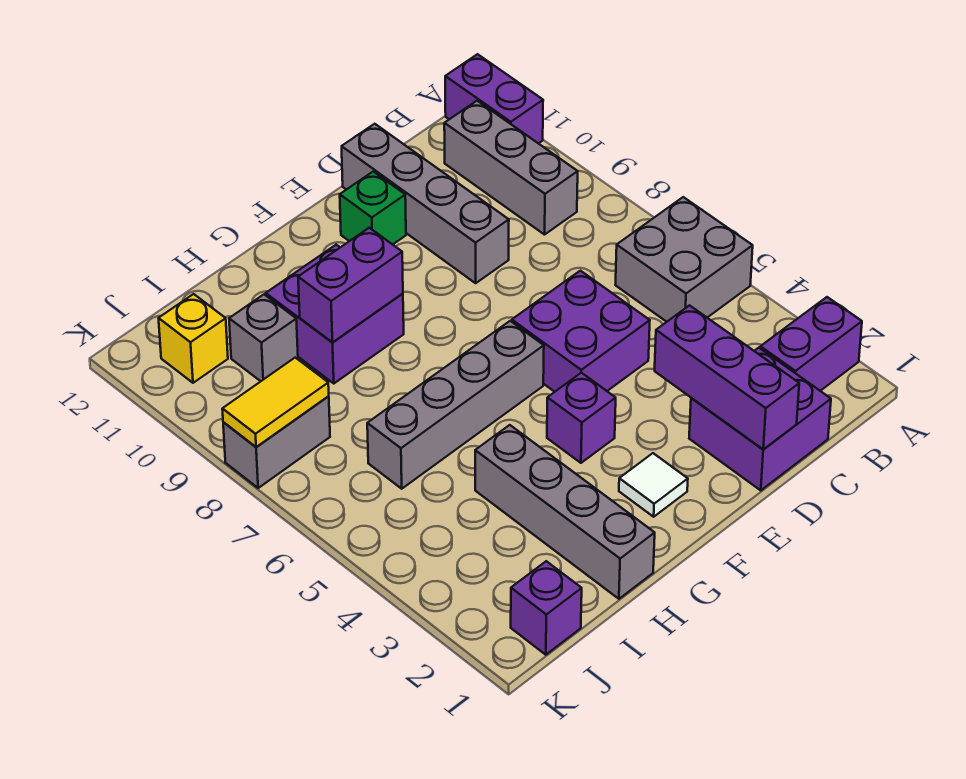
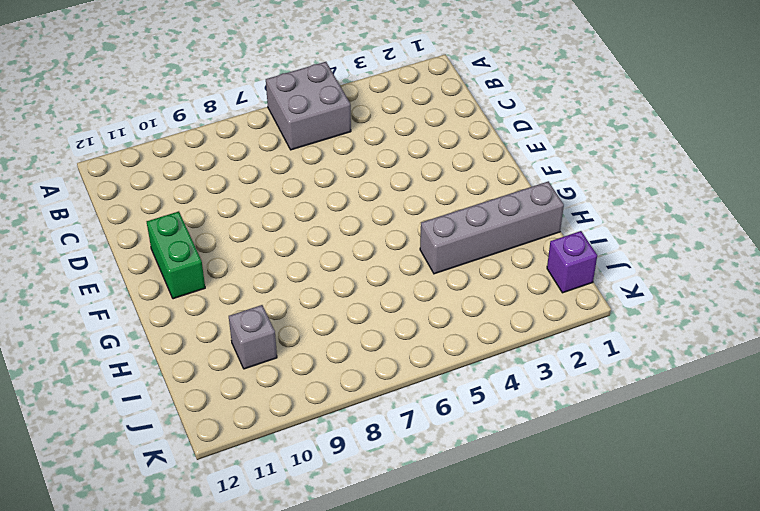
green 1x2 brick [147,211,205,299] -> green 1x1 brick [340,171,406,245]
none -> purple 1x2 brick [760,297,862,391]
none -> purple 1x2 brick [445,54,543,143]
none -> grey 1x3 brick [444,101,578,235]

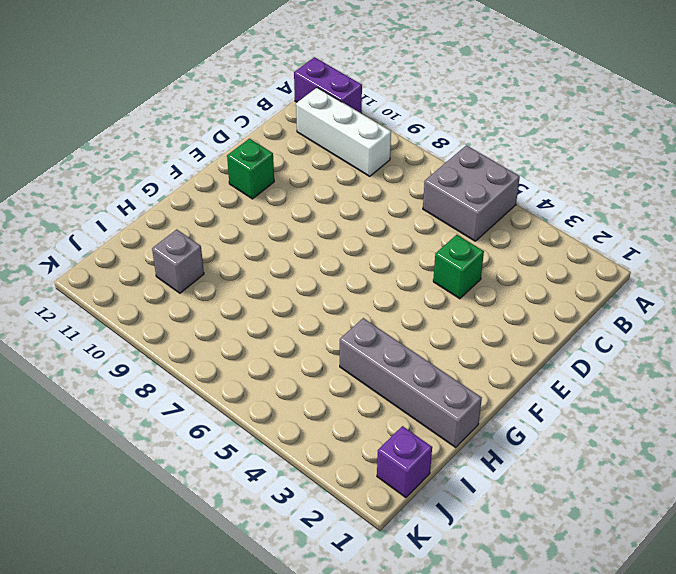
white 1x3 brick [296,88,391,176] -> grey 1x3 brick [444,101,578,235]
green 1x1 brick [433,235,484,299] -> none
none -> purple 1x2 brick [760,297,862,391]
none -> purple 2x2 brick [689,348,831,490]
none -> purple 2x2 brick [512,271,650,392]

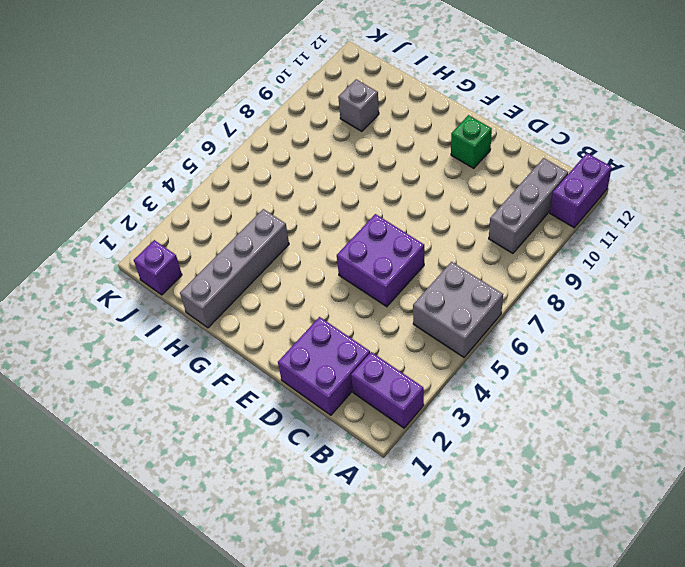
none -> grey 1x4 brick [342,124,509,283]
none -> white 1x1 tile [619,453,688,517]
none -> purple 1x1 brick [547,373,616,463]

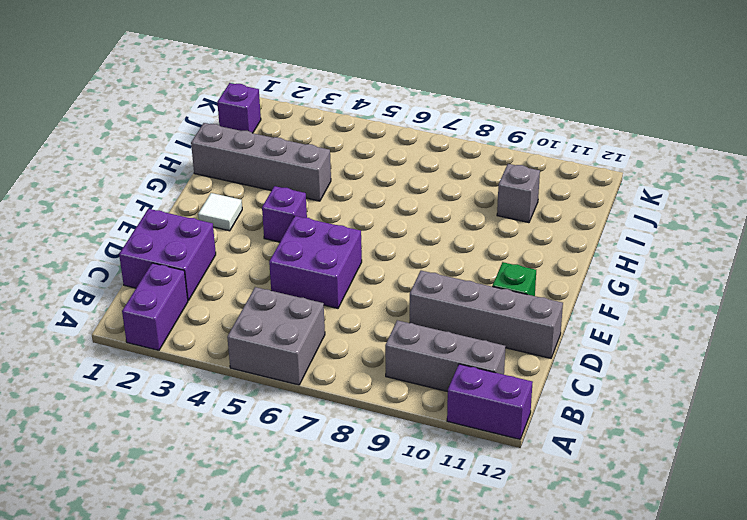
none -> grey 1x4 brick [367,321,544,489]
none -> purple 2x2 brick [266,245,404,383]
none -> grey 1x2 brick [223,396,330,488]

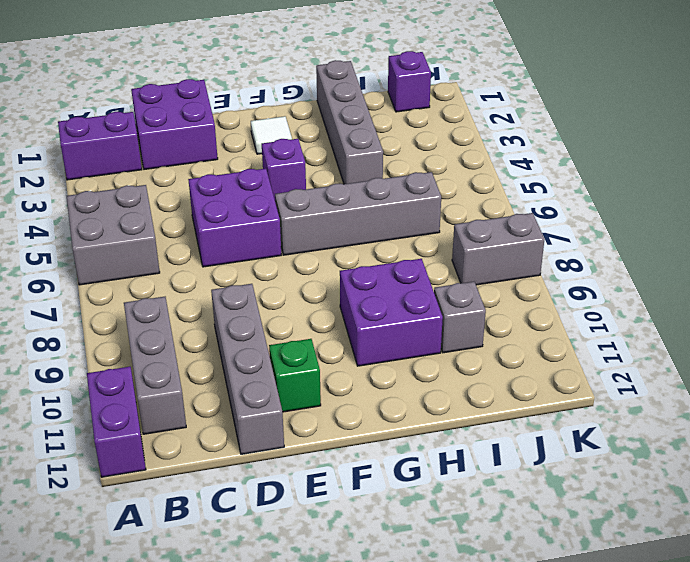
none -> yellow 1x1 brick [159,294,228,383]
none -> purple 1x3 brick [655,305,799,450]
none -> purple 1x2 brick [298,228,403,342]

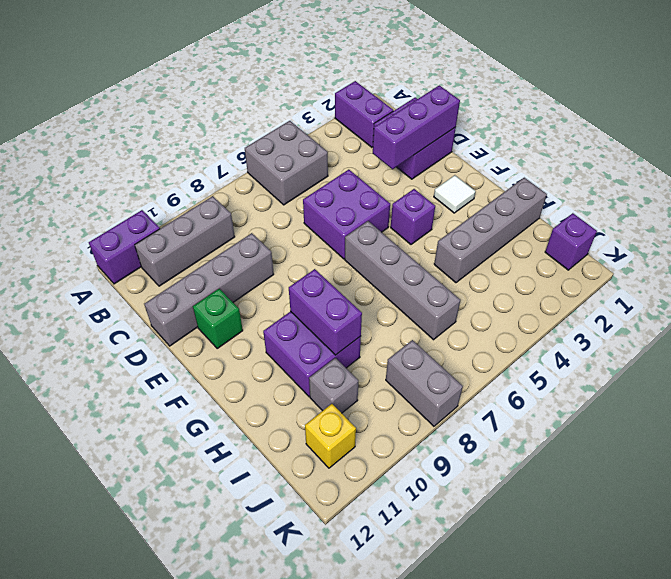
none -> yellow 1x2 tile [222,358,329,447]

